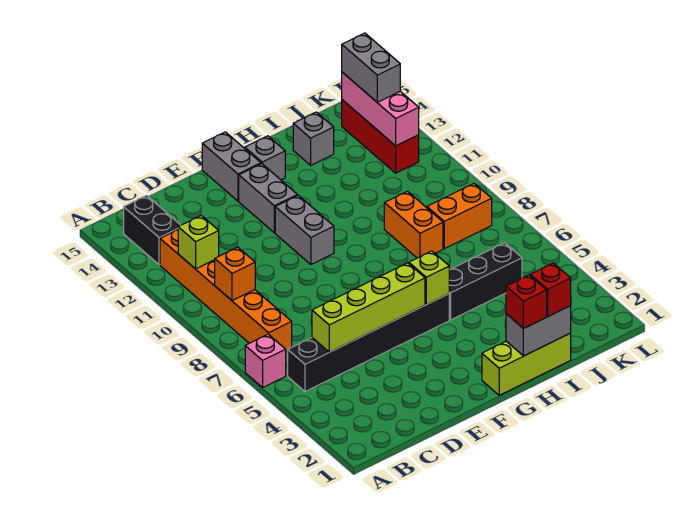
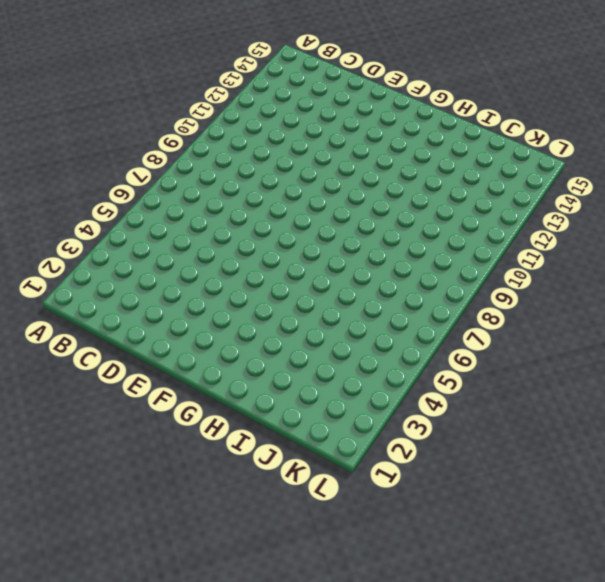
none -> pink 1x1 brick [245,334,286,388]
none -> black 1x6 brick [288,294,449,392]
none -> orange 1x6 brick [160,230,292,351]

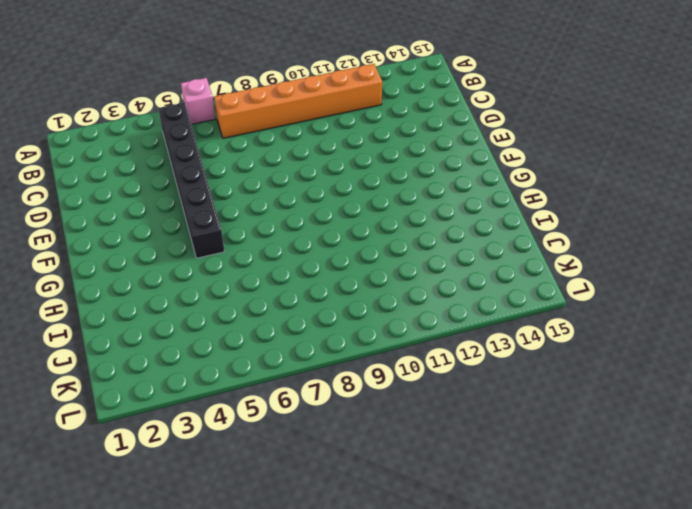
none -> black 1x2 brick [124,196,181,265]
none -> grey 1x2 brick [275,195,334,264]
none -> grey 1x2 brick [239,164,297,233]

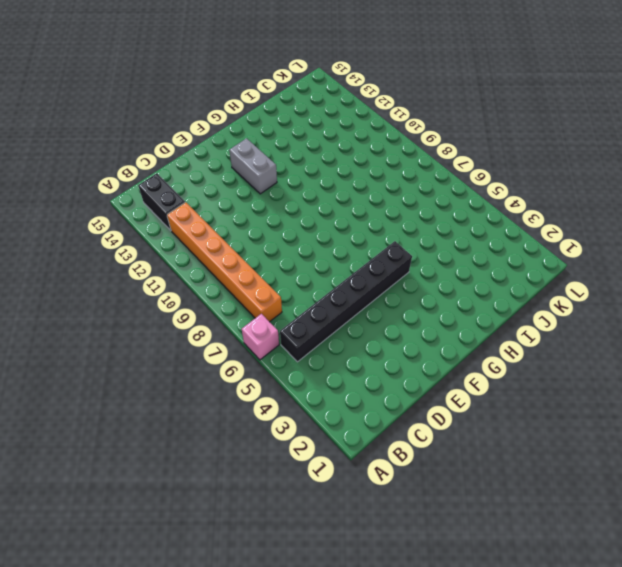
none -> grey 1x2 brick [275,195,334,264]
none -> grey 1x2 brick [202,132,261,201]
none -> lime 1x3 brick [482,333,571,395]

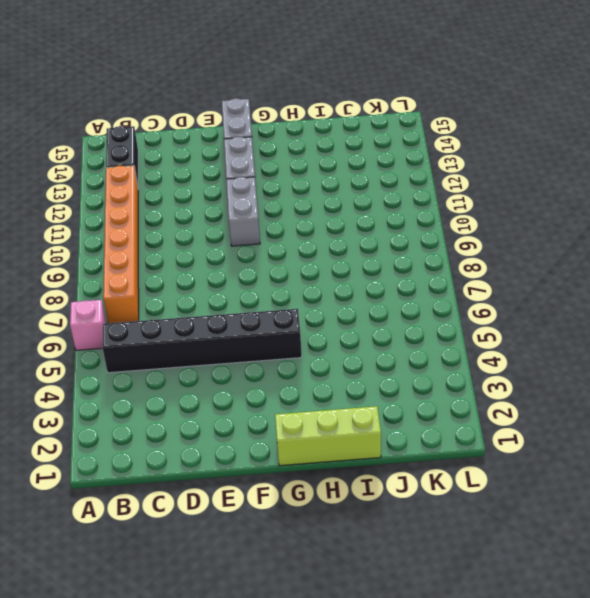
none -> grey 1x1 brick [245,136,285,180]
none -> black 1x3 brick [449,243,522,320]
none -> orange 1x2 brick [384,191,443,258]

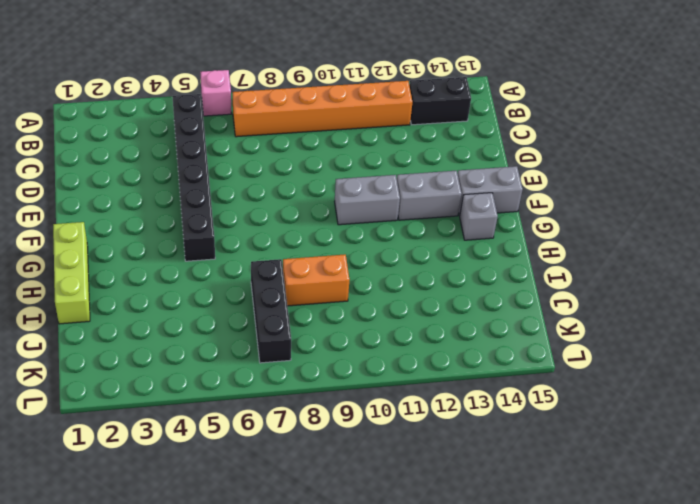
black 1x3 brick [251,259,291,363] -> black 1x3 brick moved to [449,243,522,320]
none -> grey 1x1 brick [293,112,334,165]
none -> orange 1x2 brick [427,183,492,249]
none -> red 1x3 brick [342,100,419,173]

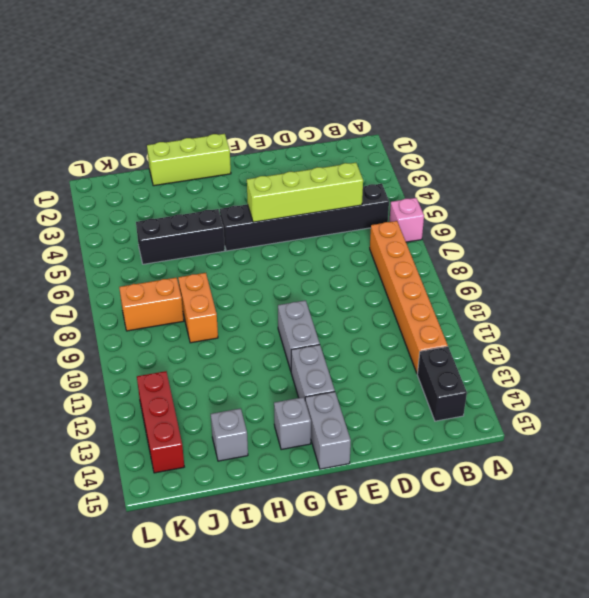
none -> orange 1x1 brick [215,247,255,301]
none -> lime 1x1 brick [178,216,219,269]
none -> lime 1x1 brick [409,251,449,304]

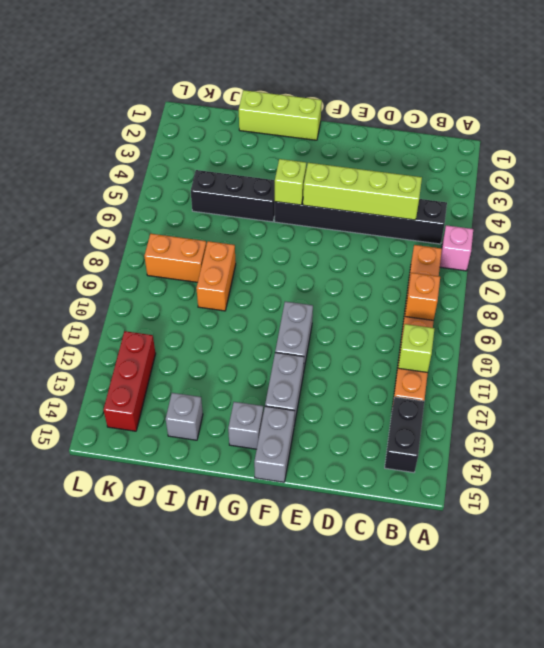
none -> grey 1x2 brick [506,306,571,356]
none -> pink 1x3 brick [342,72,419,146]
none -> red 1x1 brick [506,275,547,329]

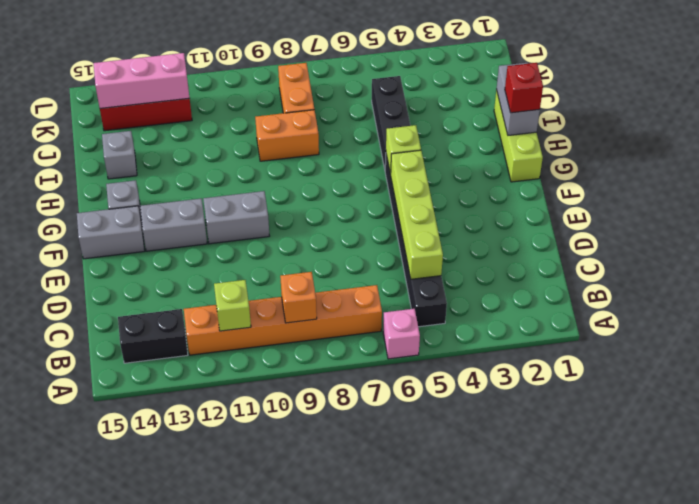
none -> red 1x1 brick [530,263,571,316]
none -> grey 1x2 brick [342,33,400,102]

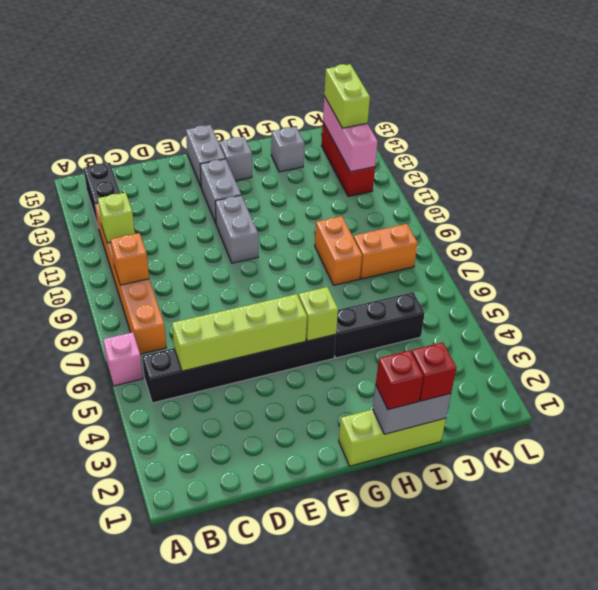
lime 1x2 brick [324,64,370,128] -> grey 1x2 brick [342,33,400,102]

